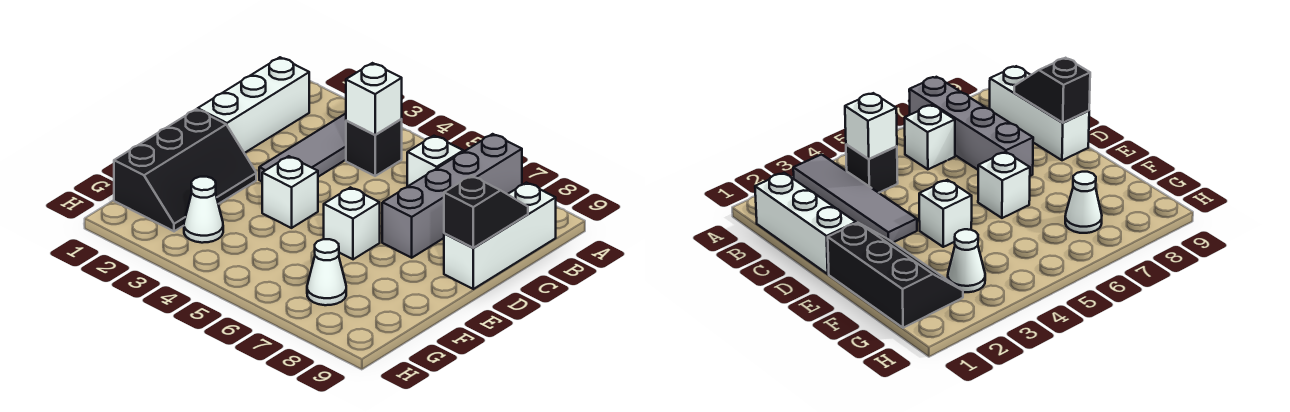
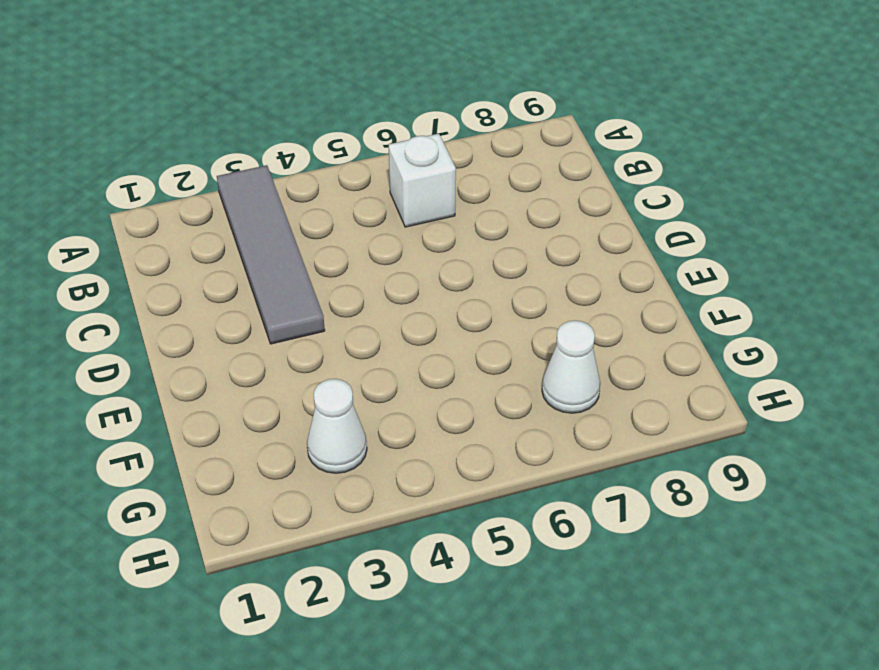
none -> grey 1x4 brick [382,134,522,258]
none -> white 1x3 brick [198,57,309,153]
none -> black 1x1 brick [346,119,402,176]

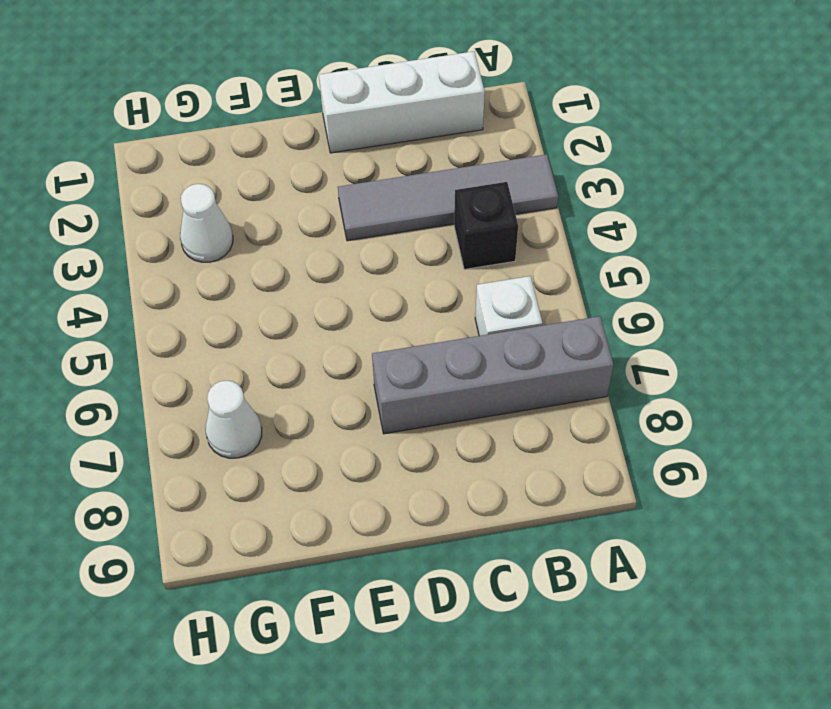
none -> white 1x3 brick [444,183,556,289]
none -> black 2x3 slope [114,109,256,231]
none -> white 1x1 brick [262,156,318,228]

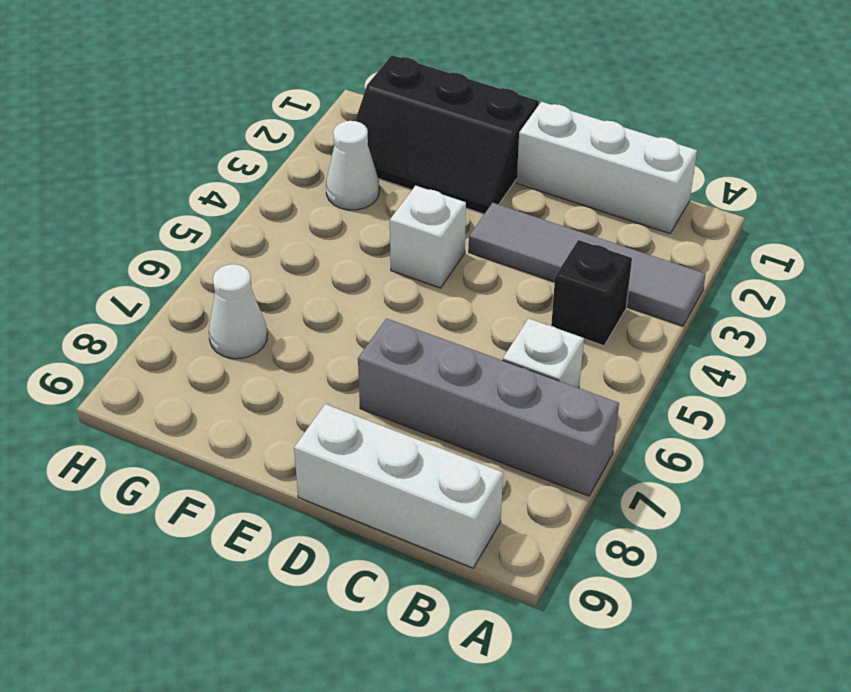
none -> white 1x1 brick [324,187,380,259]
none -> white 1x1 brick [346,63,402,135]
none -> black 1x2 slope [444,175,528,248]

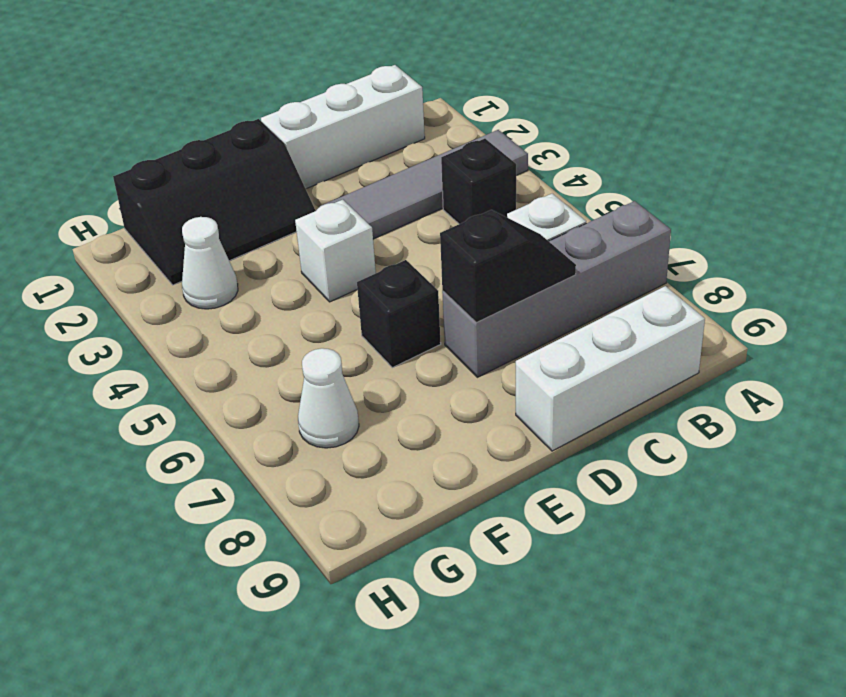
black 1x2 slope [440,210,576,323] -> black 1x2 slope moved to [444,175,528,248]
black 1x1 brick [357,260,441,368] -> white 1x1 brick [324,187,380,259]
none -> white 1x1 brick [346,63,402,135]

